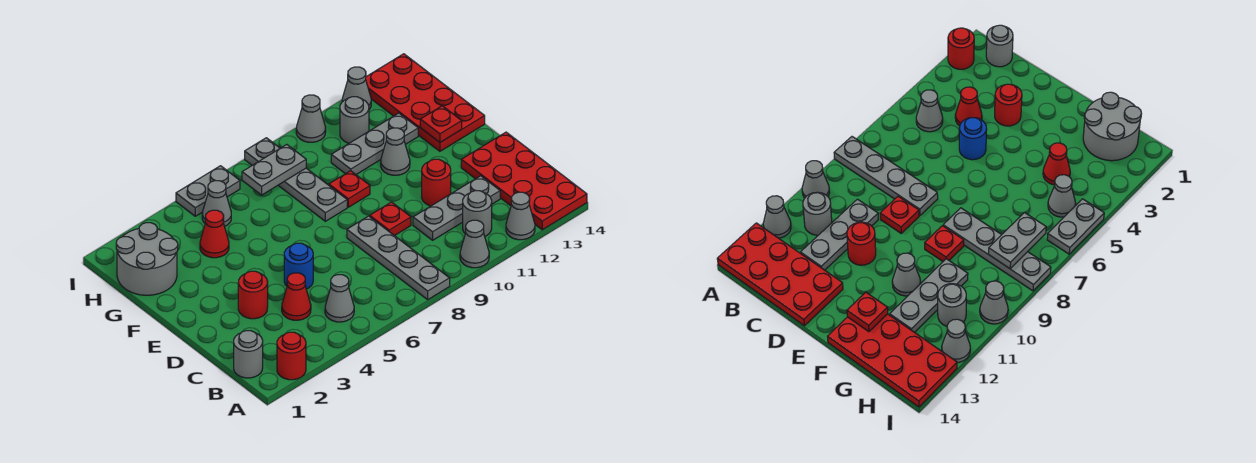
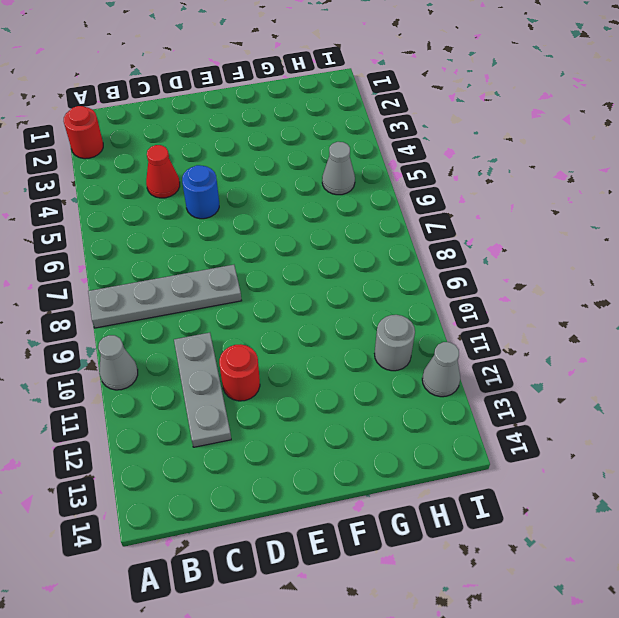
none -> grey 1x1 cone [506,192,535,240]
none -> red 2x4 plate [461,132,587,230]
none -> grey 1x1 round brick [234,331,263,378]

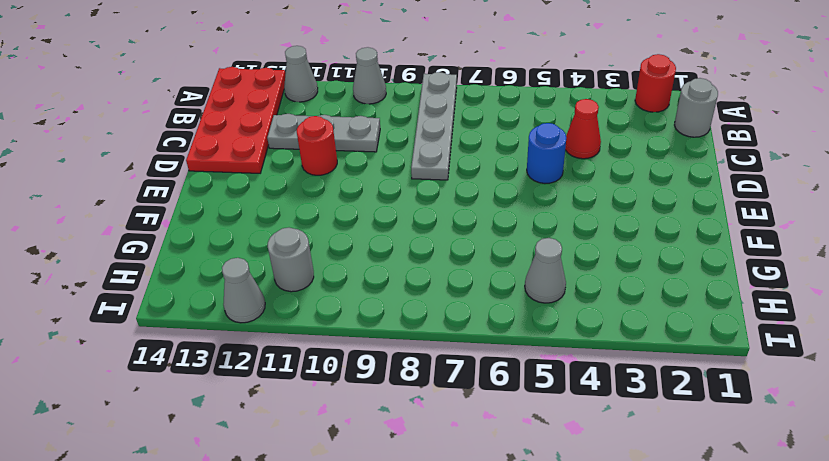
none -> grey 1x1 cone [325,275,354,322]
none -> grey 1x1 round brick [463,191,492,236]
none -> red 1x1 round brick [238,271,268,319]

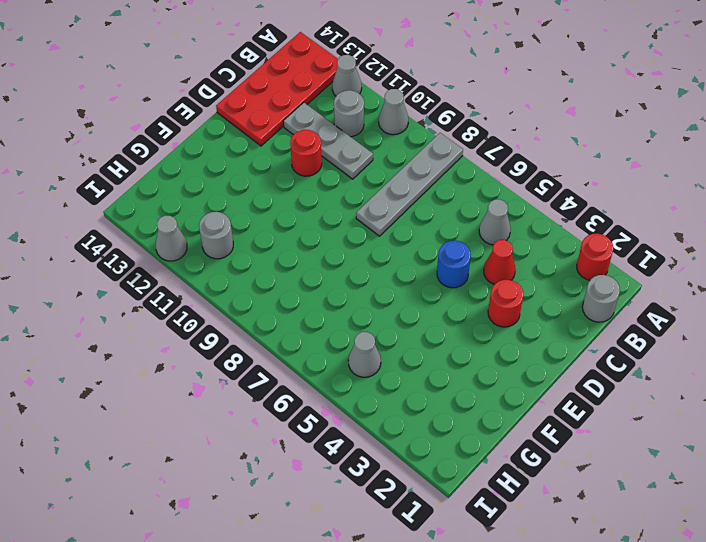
none -> red 1x1 plate [370,202,411,236]
none -> grey 1x4 plate [245,138,347,221]
none -> red 1x1 plate [329,171,370,207]

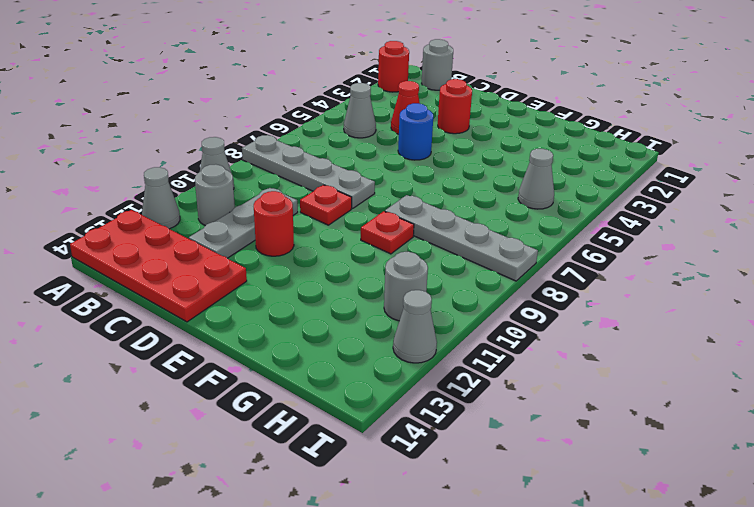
none -> grey 1x1 cone [381,128,410,175]
none -> red 2x4 plate [366,54,485,151]
none -> grey 2x2 round brick [116,223,178,295]

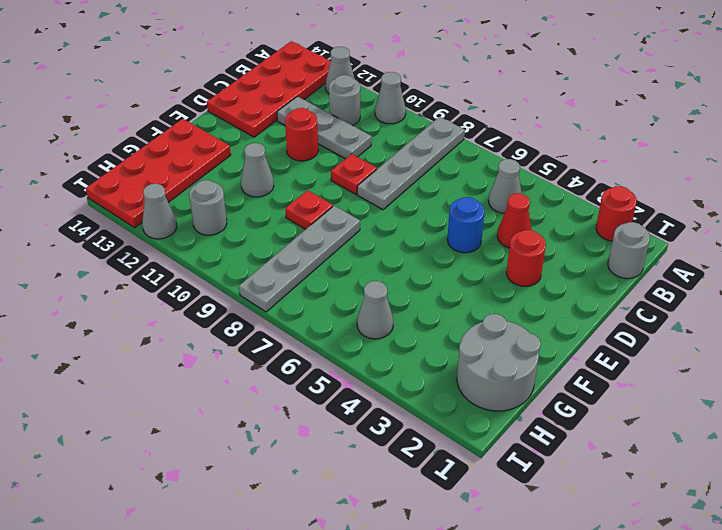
none -> red 1x1 cone [200,210,229,258]
none -> grey 1x3 plate [331,113,418,174]
none -> grey 1x2 plate [176,166,240,216]

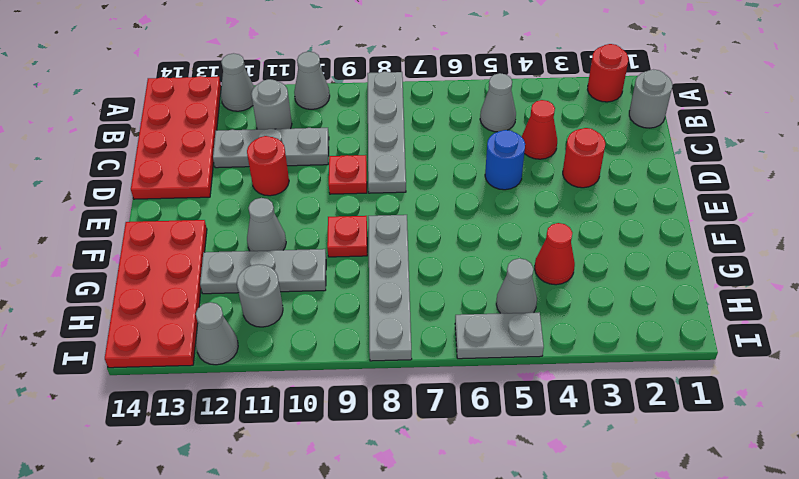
none -> grey 2x2 round brick [116,223,178,295]
none -> grey 1x1 cone [296,95,326,142]
none -> red 1x1 plate [420,106,462,142]

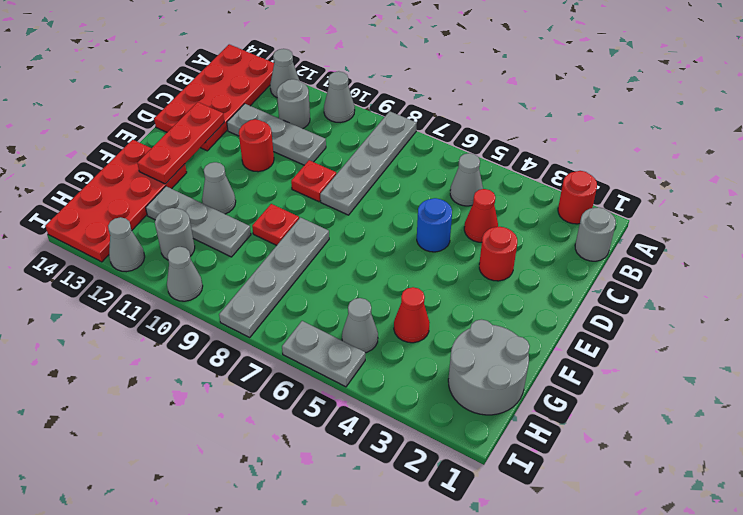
red 1x3 plate [137,102,224,184] -> red 1x1 plate [420,106,462,142]
none -> grey 1x2 plate [242,145,306,195]

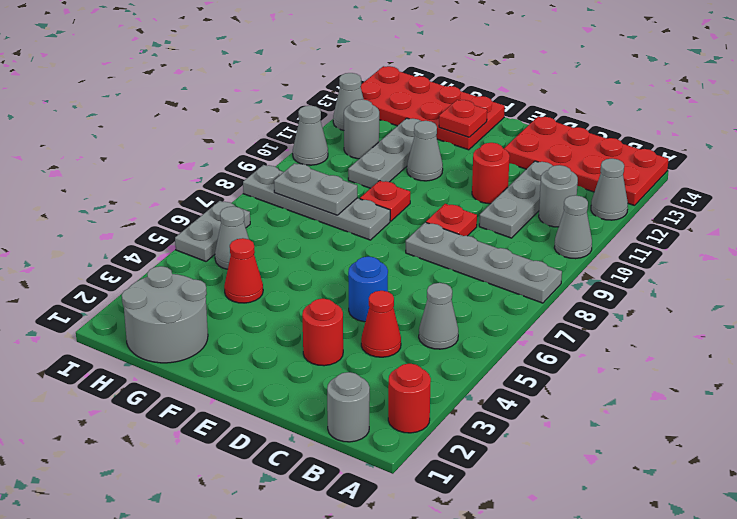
grey 1x2 plate [274,163,357,215] -> grey 1x2 plate turned to [242,145,306,195]

